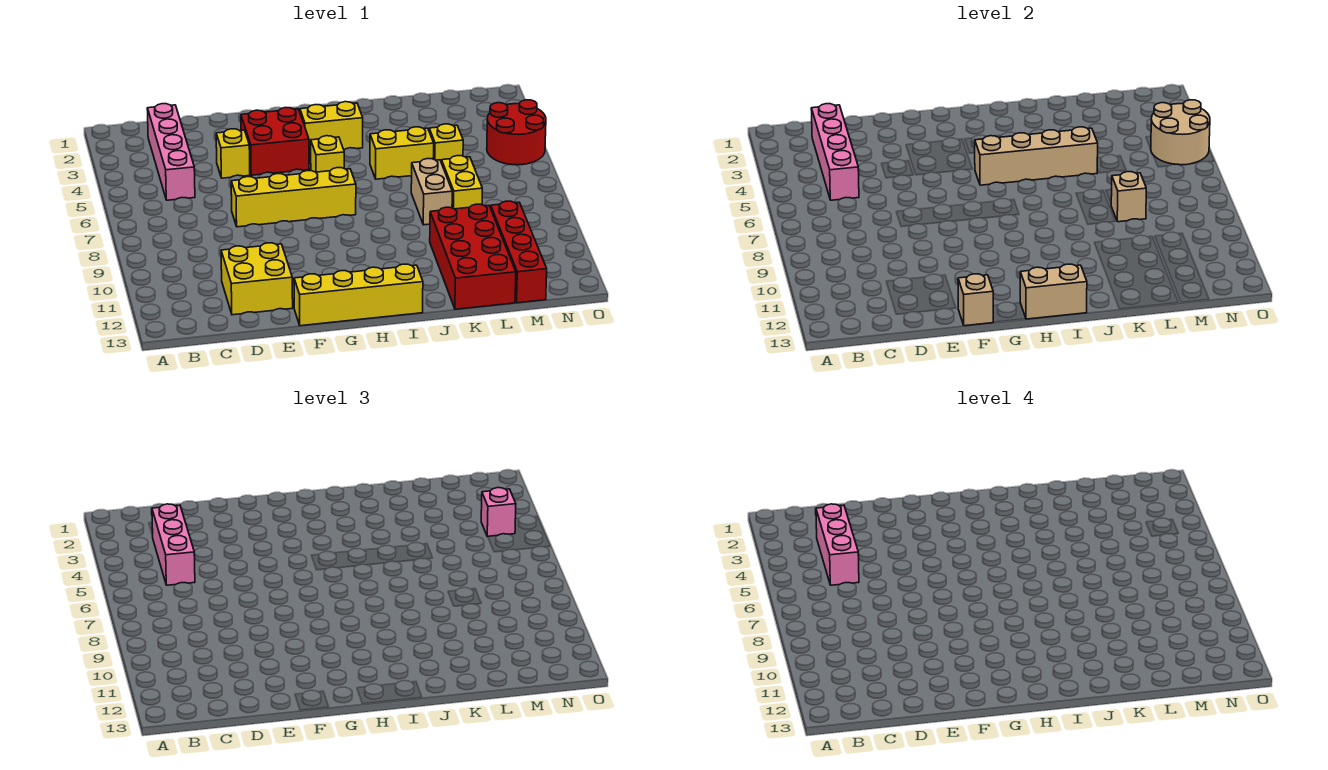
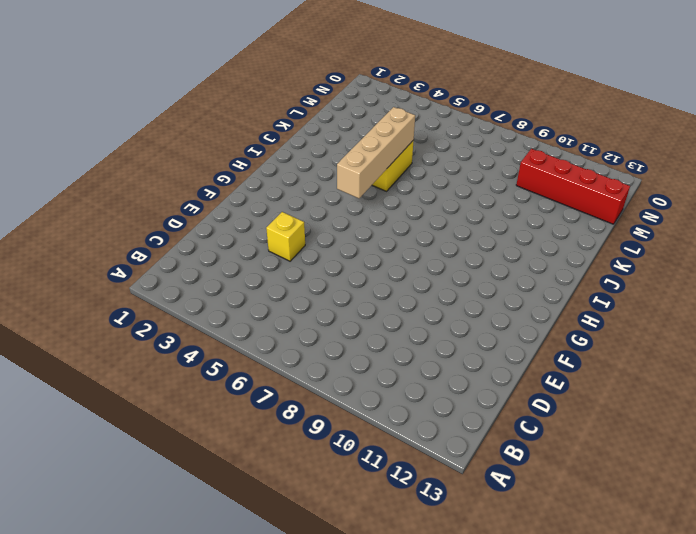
none -> pink 1x4 brick [147,104,195,200]
none -> yellow 2x2 brick [221,243,293,315]
none -> yellow 1x4 brick [231,168,356,227]

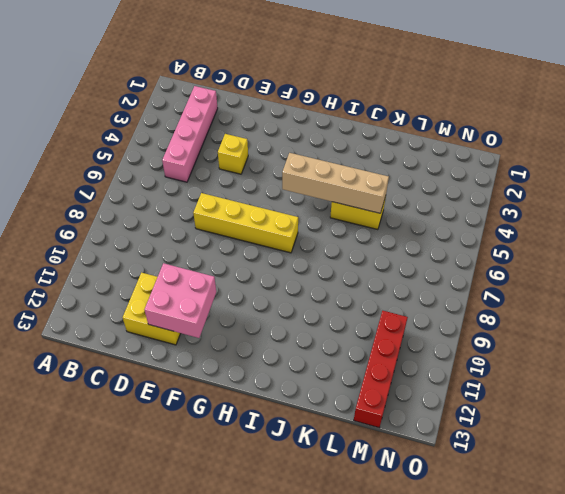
pink 2x2 brick [145,263,216,338] -> none
none -> red 2x2 brick [241,108,309,175]
none -> yellow 1x4 brick [294,264,423,326]
none -> yellow 1x2 brick [300,102,363,153]

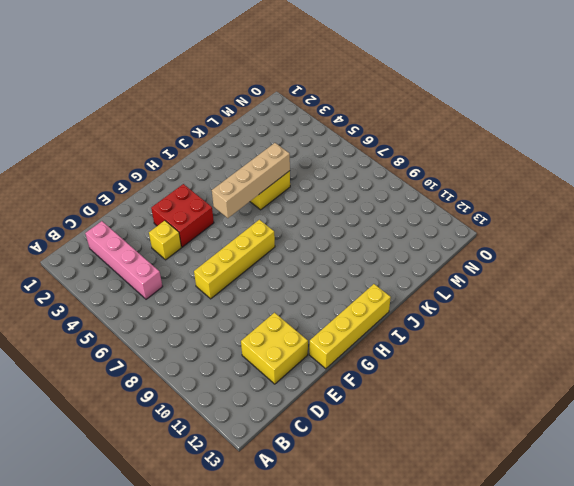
none -> yellow 1x2 brick [300,102,363,153]
none -> yellow 1x1 brick [311,136,344,172]
none -> tan 1x2 brick [411,159,452,225]

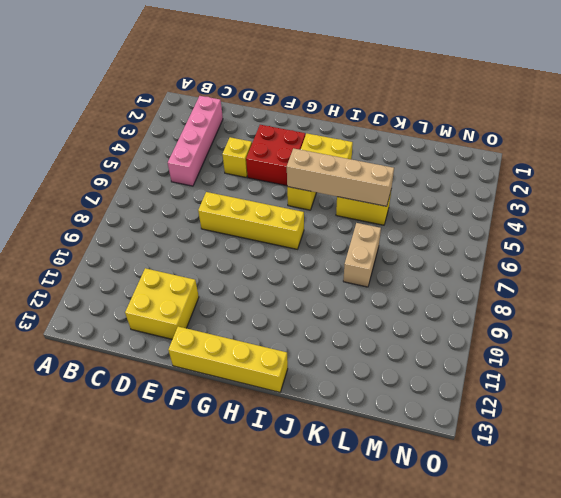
none -> red 2x4 brick [430,204,516,309]
none -> yellow 1x1 brick [429,124,463,163]
none -> yellow 1x2 brick [442,156,482,209]

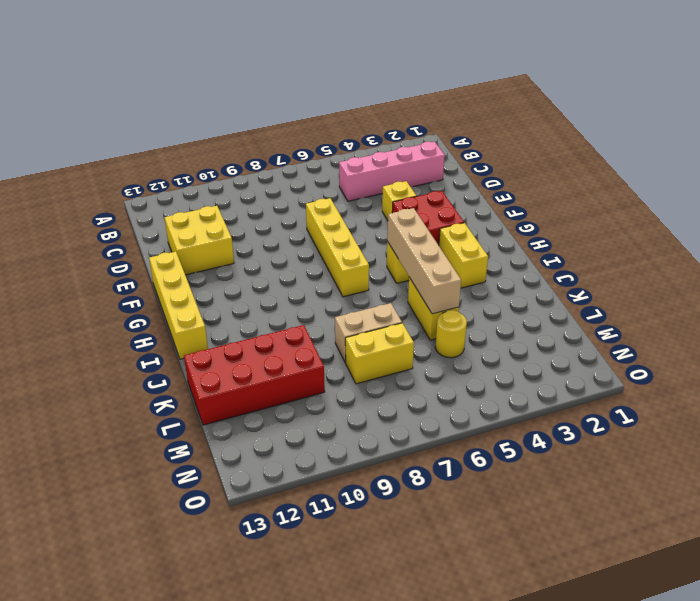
yellow 1x1 round brick [435,310,467,358] -> yellow 1x1 brick [429,124,463,163]
none -> red 1x4 brick [491,201,547,303]
none -> red 2x2 round brick [487,100,546,165]
none -> pink 1x4 brick [811,104,859,200]

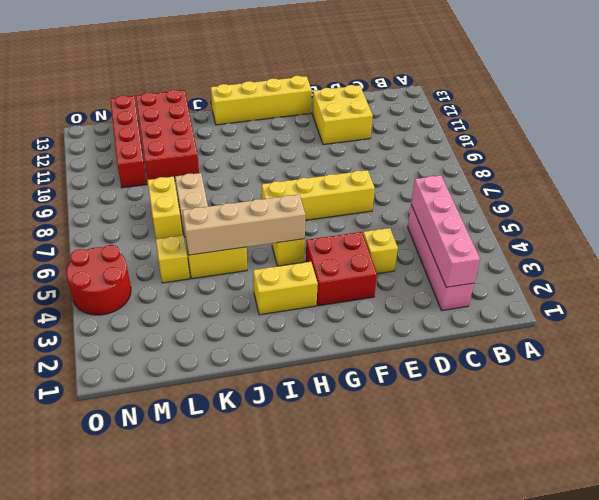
none -> tan 1x1 brick [958,274,993,326]
none -> tan 1x2 brick [1020,264,1087,319]
none -> tan 1x1 brick [1111,172,1146,222]

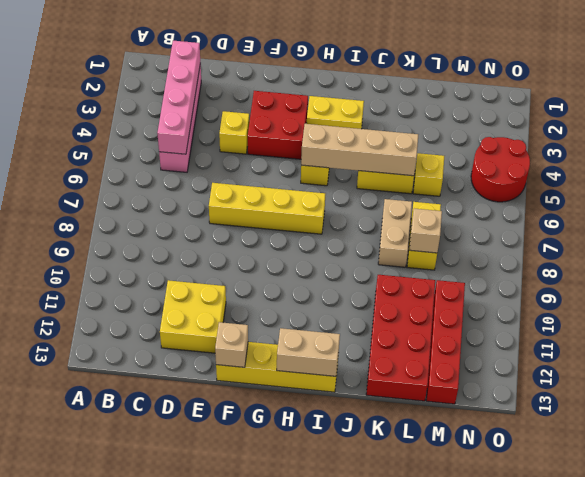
none -> tan 2x2 round brick [1151,100,1210,165]
none -> pink 1x3 brick [152,504,195,585]
none -> pink 1x1 brick [481,488,516,537]

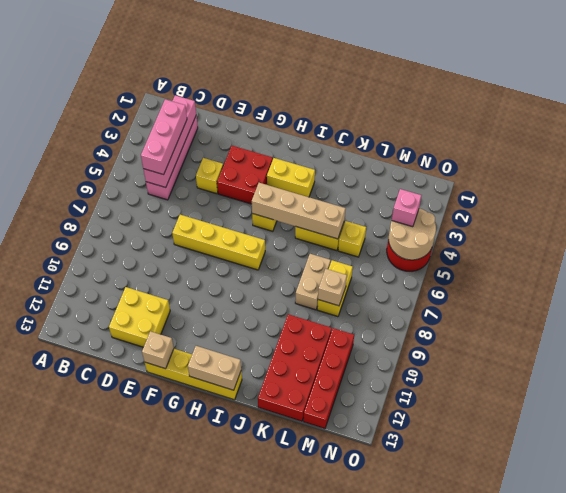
none -> pink 1x3 brick [816,504,859,585]

